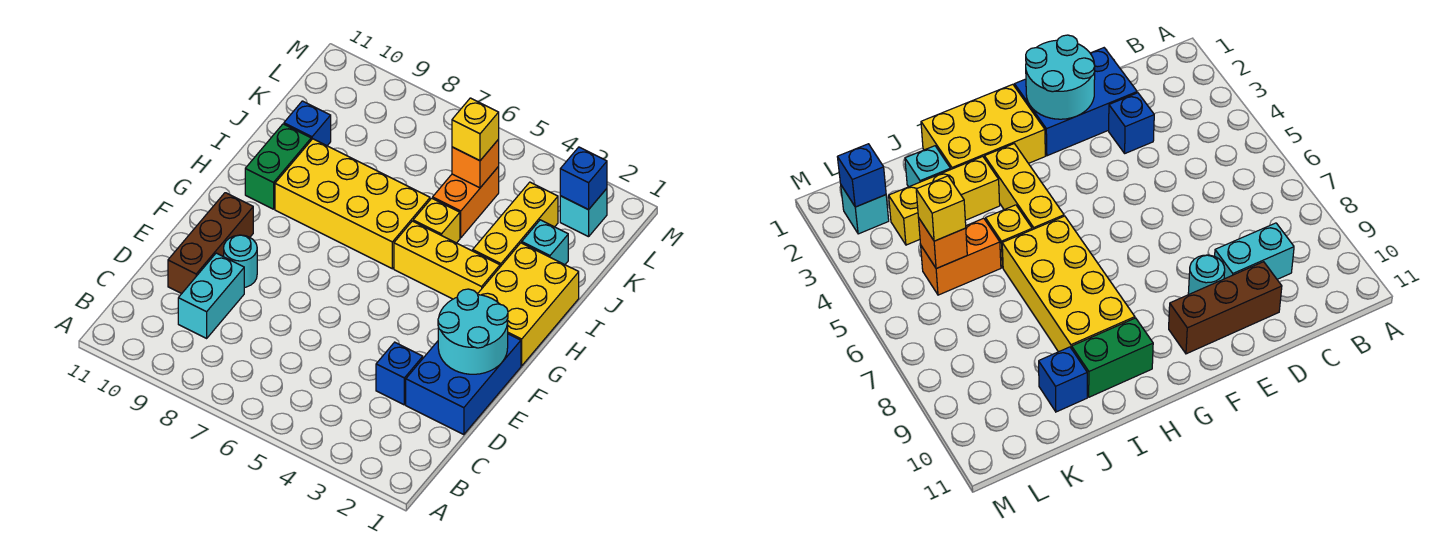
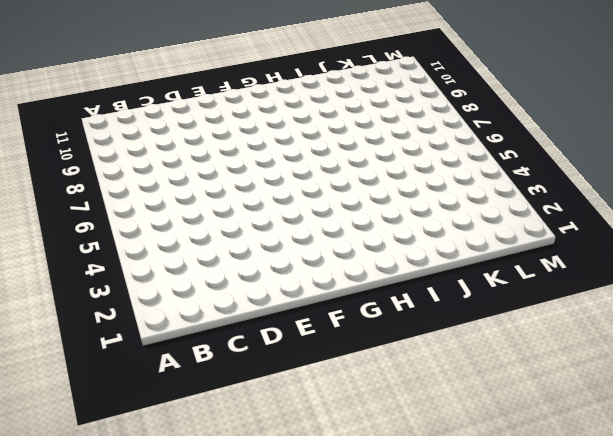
none -> cyan 1x2 brick [178,253,244,338]
none -> blue 2x3 brick [406,334,521,435]
none -> blue 1x1 brick [376,342,423,405]

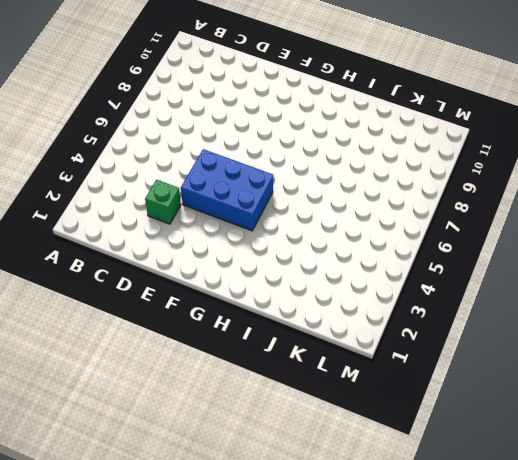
green 1x1 brick [145,180,181,224] -> blue 1x1 brick [376,342,423,405]
blue 2x3 brick [181,149,273,231] -> blue 2x3 brick moved to [406,334,521,435]
none -> cyan 1x2 brick [178,253,244,338]
none -> brown 1x3 brick [168,193,253,294]
none -> cyan 1x1 round brick [224,235,257,287]

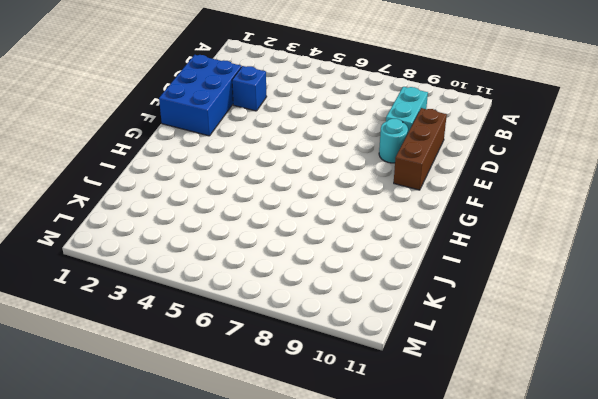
none -> yellow 2x3 brick [478,243,579,366]
none -> yellow 1x3 brick [394,221,500,299]
none -> yellow 2x4 brick [275,139,430,269]

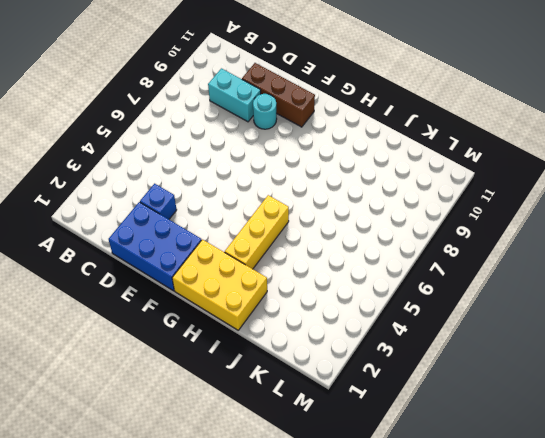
none -> yellow 2x4 brick [275,139,430,269]
none -> green 1x2 brick [245,124,311,209]
none -> yellow 1x3 brick [473,182,558,267]

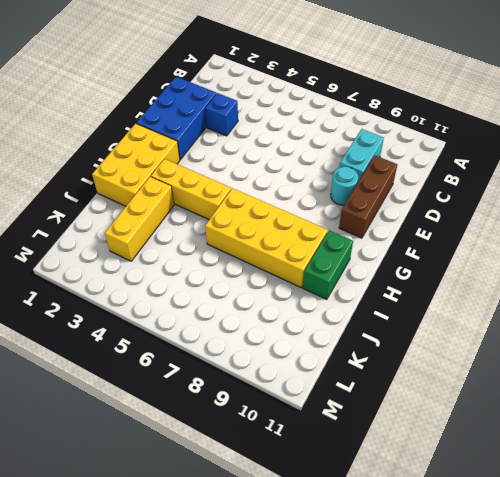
none -> yellow 1x1 brick [413,198,460,243]
none -> cyan 1x1 brick [522,220,568,265]
none -> orange 1x2 brick [433,167,499,238]

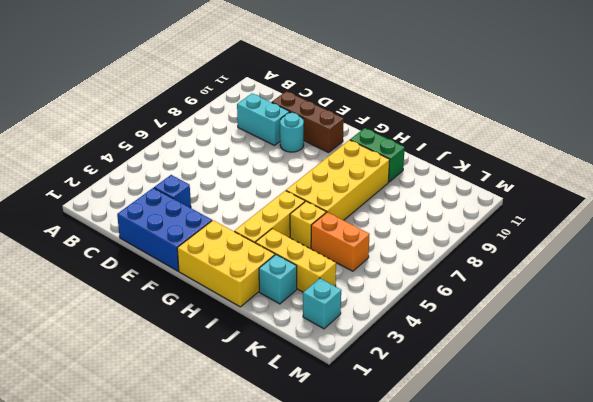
none -> blue 1x1 brick [284,101,331,146]
none -> cyan 2x2 round brick [438,289,508,374]
none -> orange 1x1 brick [452,140,499,188]

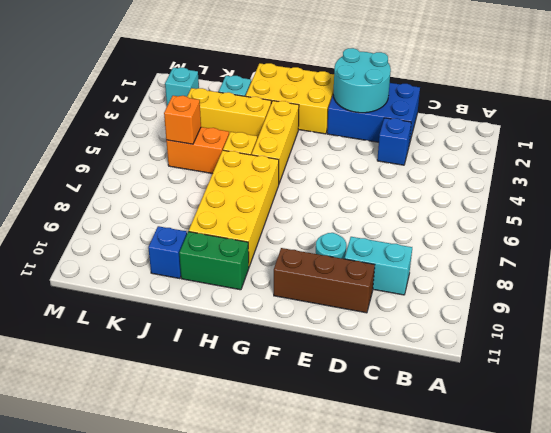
none -> blue 1x1 brick [560,147,607,210]
none -> yellow 1x1 brick [452,98,499,161]

